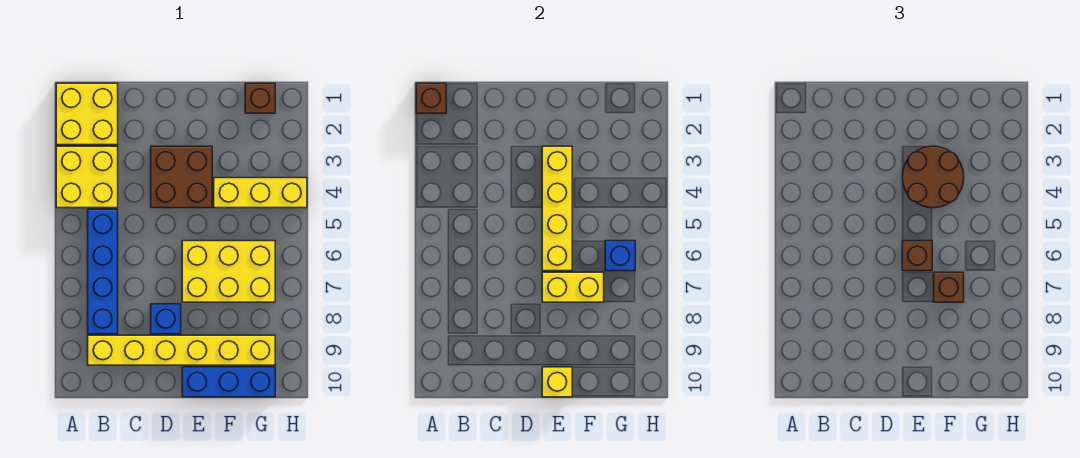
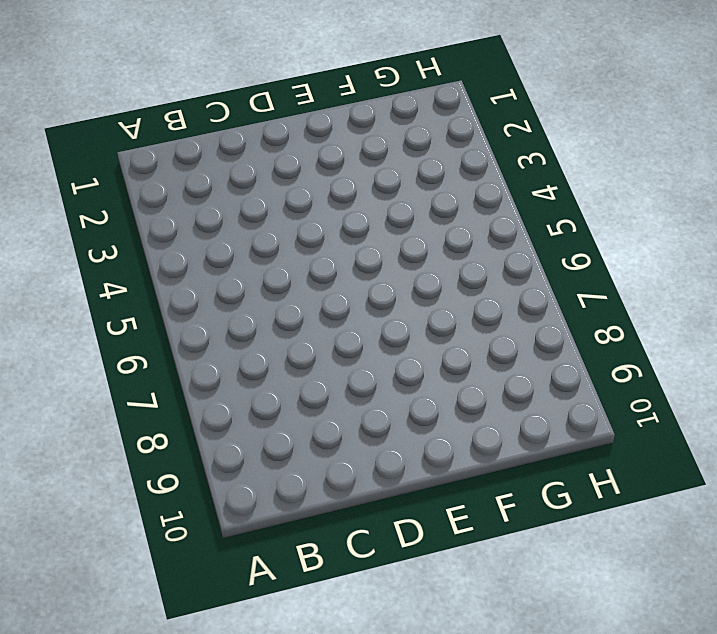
none -> yellow 2x2 brick [56,83,118,145]
none -> yellow 2x2 brick [56,146,118,208]
none -> blue 1x4 brick [88,209,118,334]

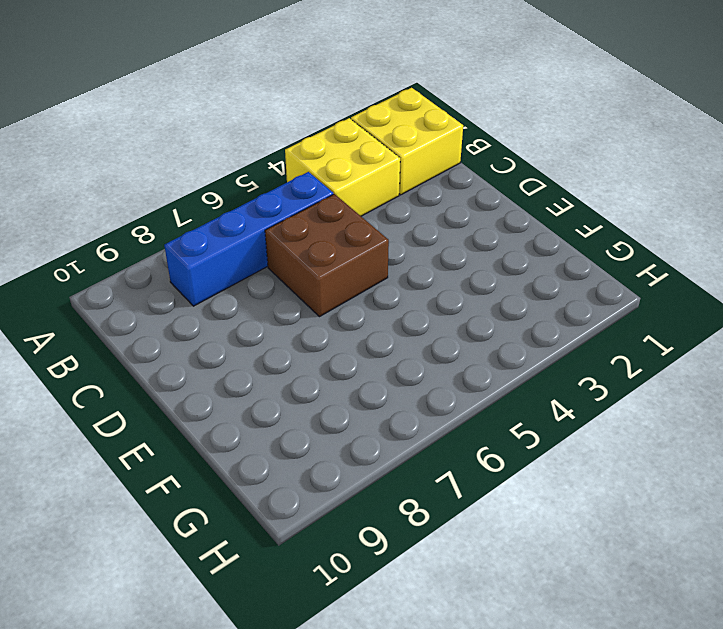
brown 2x2 brick [265,194,389,317] -> brown 2x2 brick moved to [151,146,212,208]
none -> yellow 1x6 brick [88,335,275,365]
none -> blue 1x1 brick [151,304,181,334]
none -> yellow 2x3 brick [182,241,275,302]

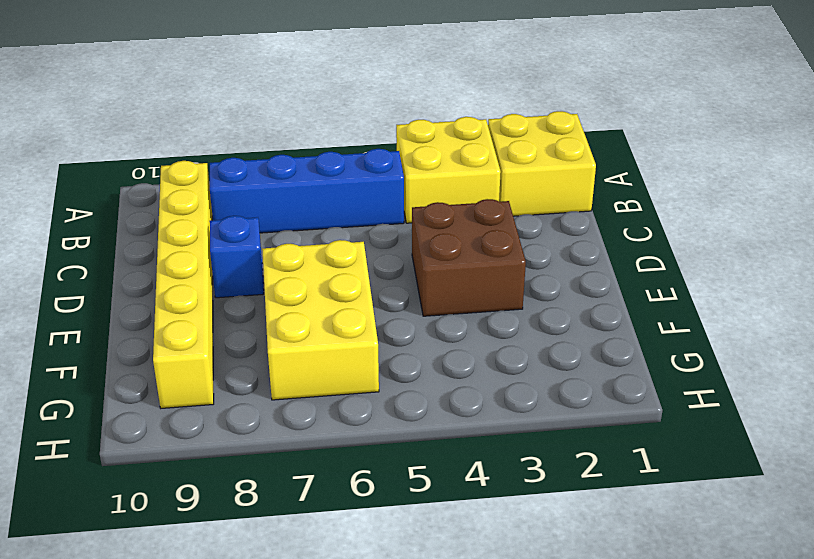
none -> blue 1x3 brick [182,367,275,397]
none -> yellow 1x3 brick [214,178,307,208]
none -> brown 1x1 brick [245,83,275,113]

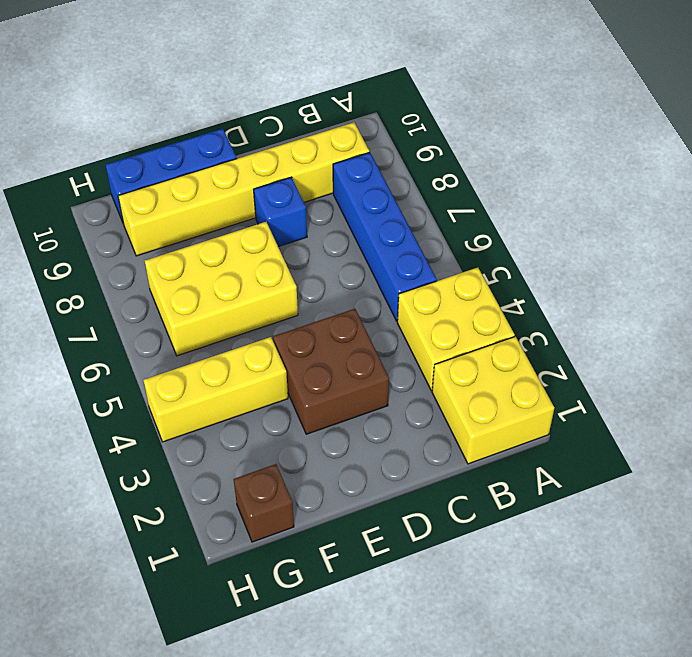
none -> brown 1x1 brick [416,83,446,113]
none -> yellow 1x4 brick [542,146,572,271]
none -> yellow 1x2 brick [542,272,604,302]

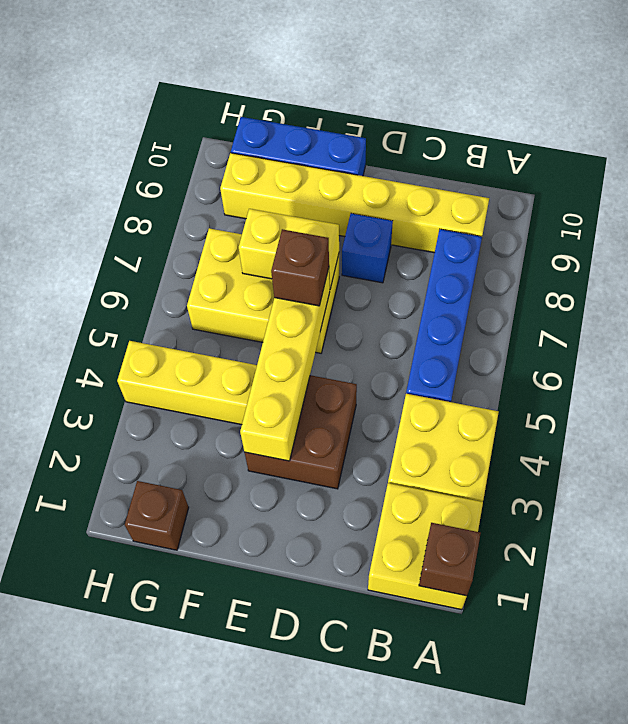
none -> yellow 1x1 brick [542,367,572,397]
none -> blue 1x1 brick [605,241,635,271]
none -> brown 2x2 round brick [902,146,964,208]

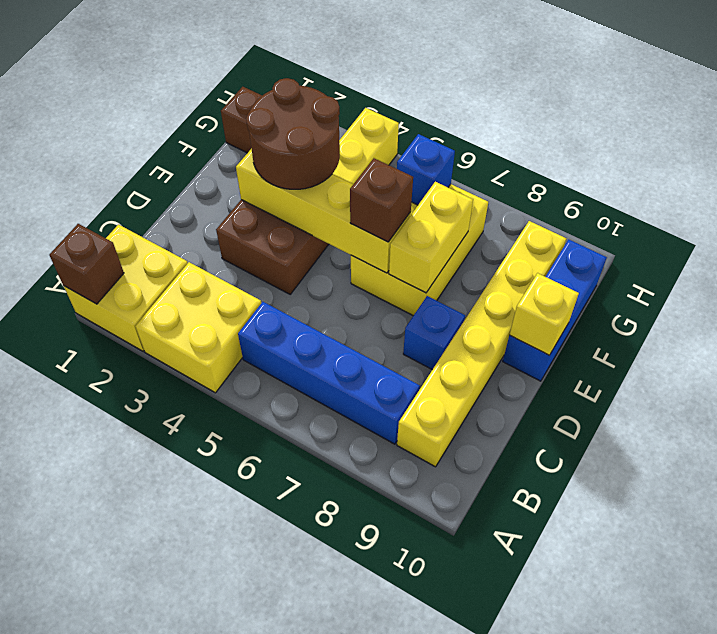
none -> brown 1x1 brick [934,272,964,302]

